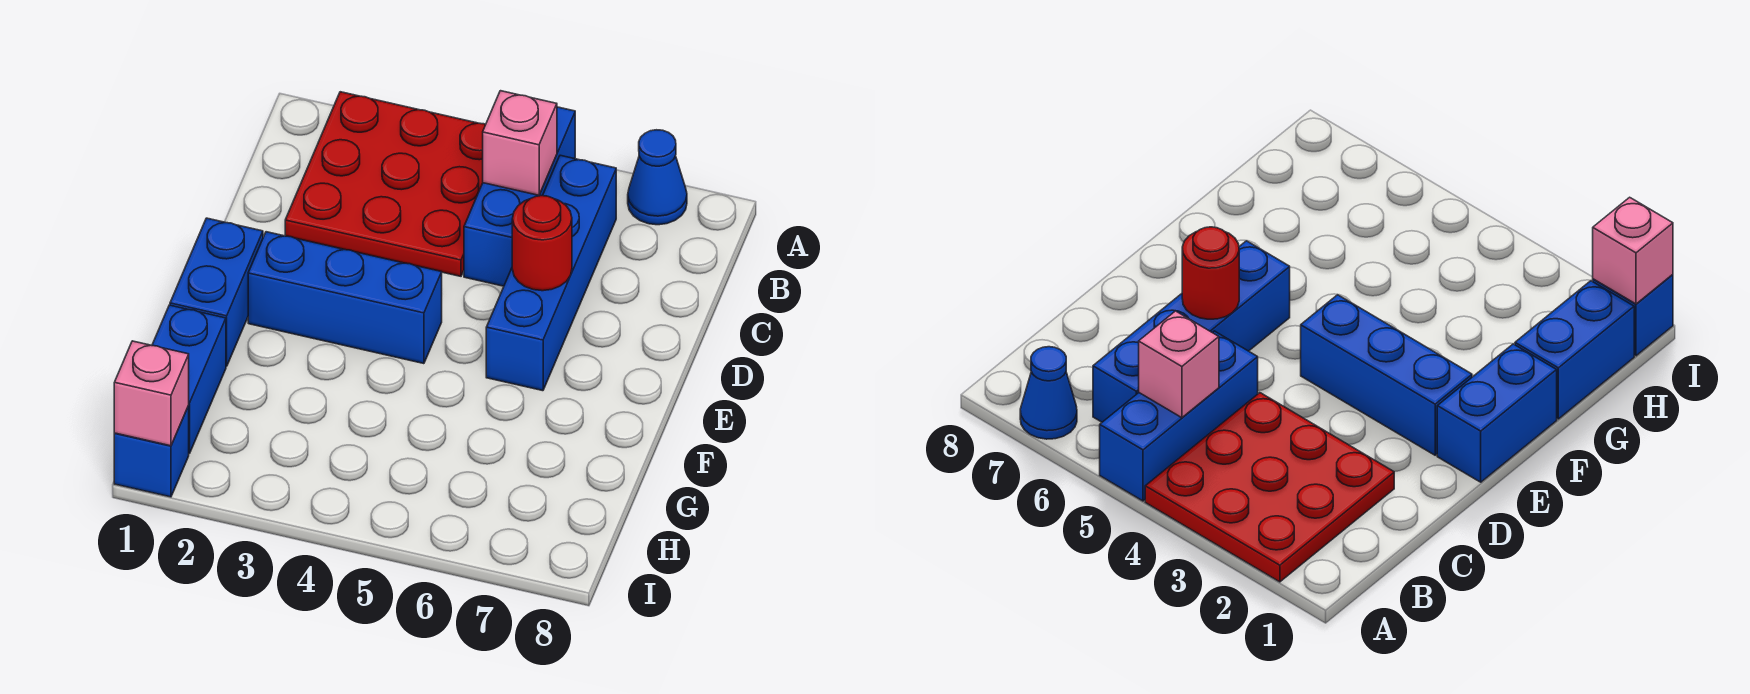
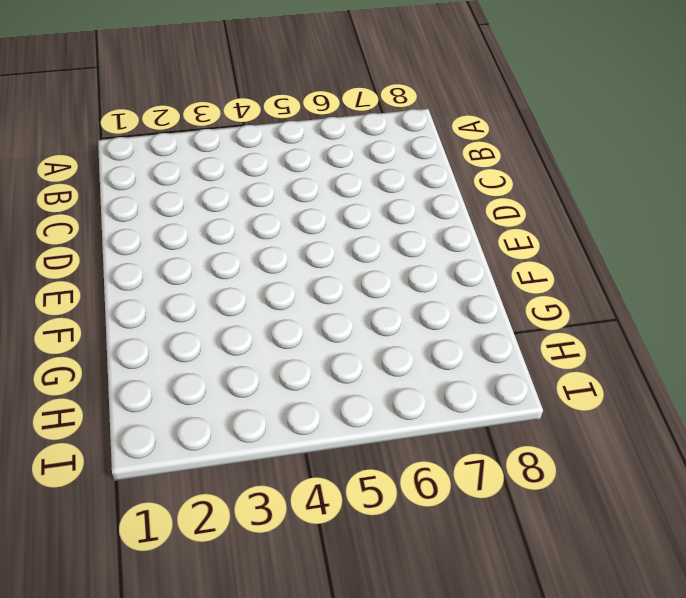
none -> red 3x3 plate [285,92,486,276]
none -> blue 1x3 brick [464,107,575,286]

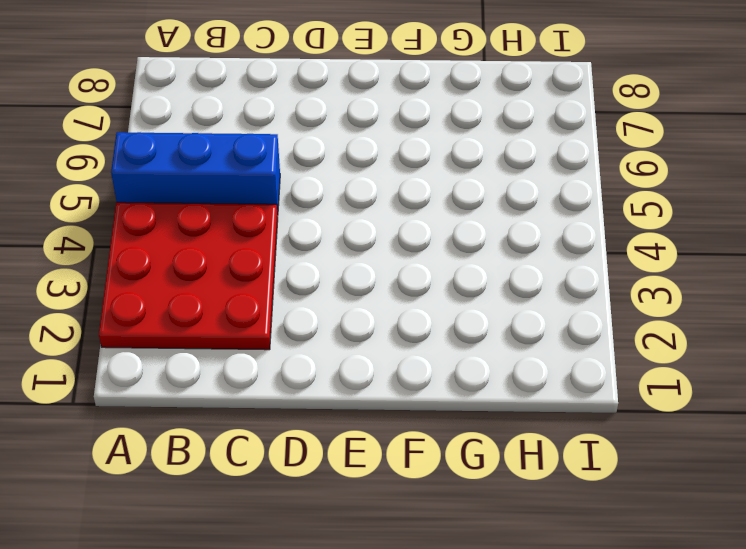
none -> blue 1x1 cone [628,130,687,225]
none -> blue 1x4 brick [486,155,616,391]

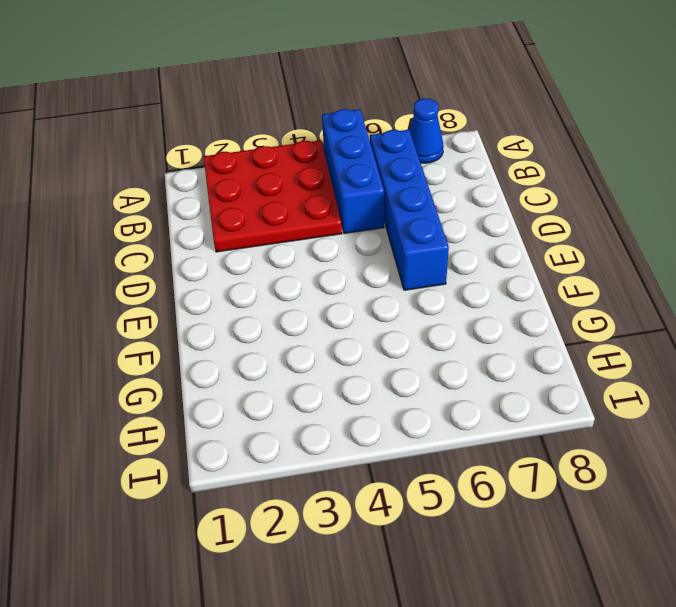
none -> blue 1x2 brick [170,218,263,366]
none -> blue 1x3 brick [248,232,442,364]

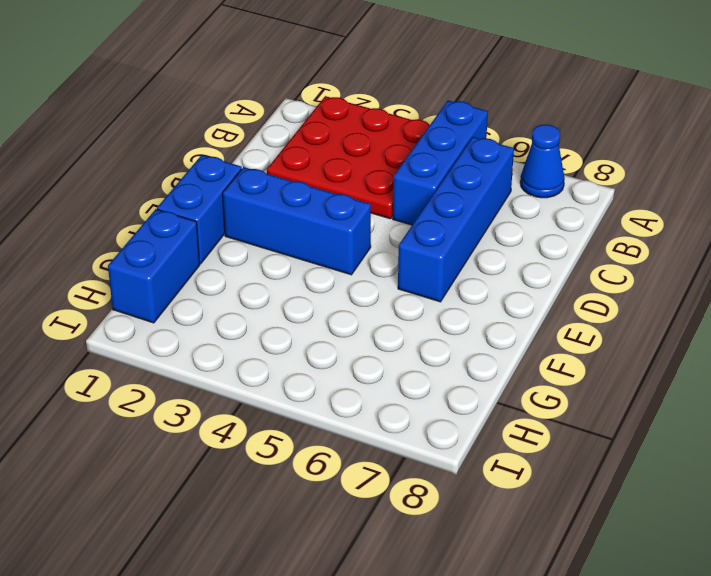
none -> blue 1x1 brick [114,406,189,497]
none -> pink 1x1 brick [483,91,557,195]

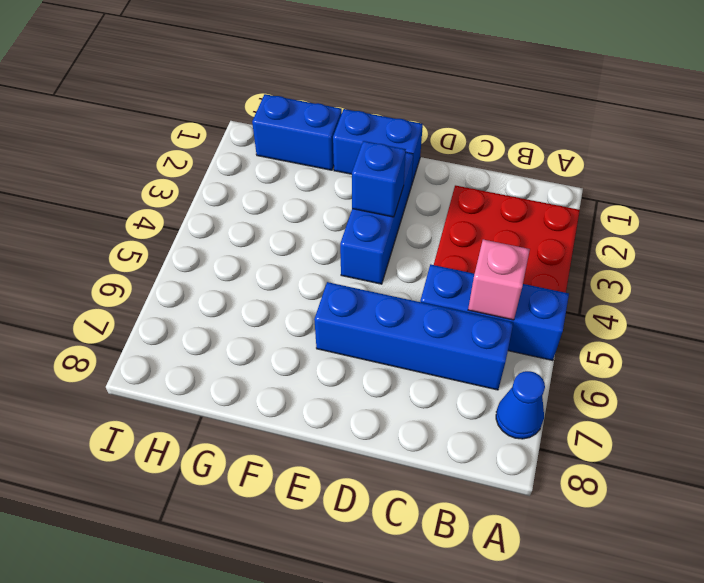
blue 1x1 brick [352,141,406,217] -> blue 1x1 brick moved to [114,406,189,497]
none -> red 1x1 round brick [512,196,572,291]
none -> pink 1x1 brick [114,341,189,446]

